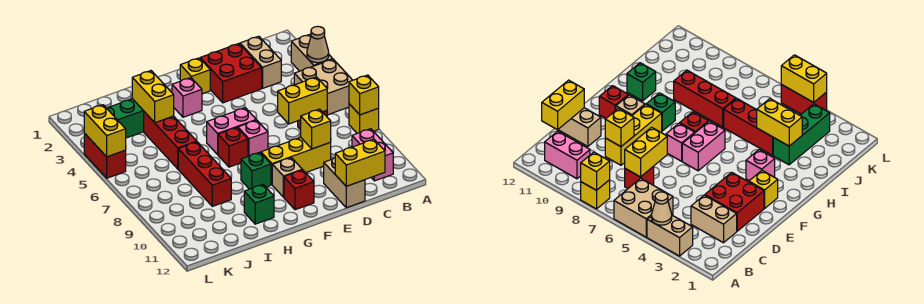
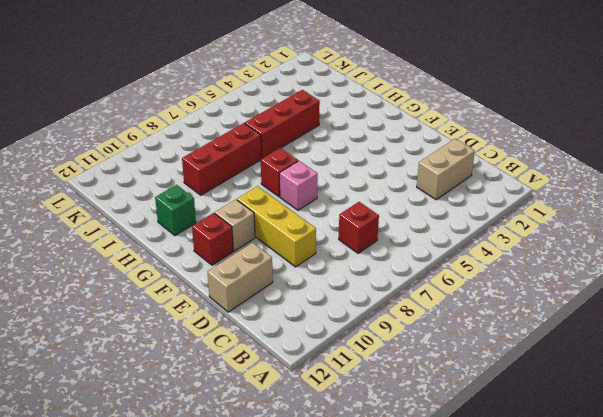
none -> tan 1x2 brick [291,34,332,71]
none -> tan 2x2 brick [294,59,353,115]
none -> yellow 1x1 brick [349,104,379,133]

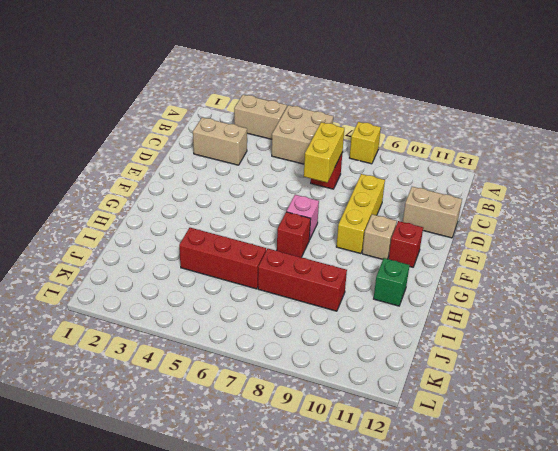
none -> pink 1x2 brick [352,129,393,181]
none -> red 2x2 brick [200,44,262,103]
none -> yellow 1x1 brick [180,58,210,94]

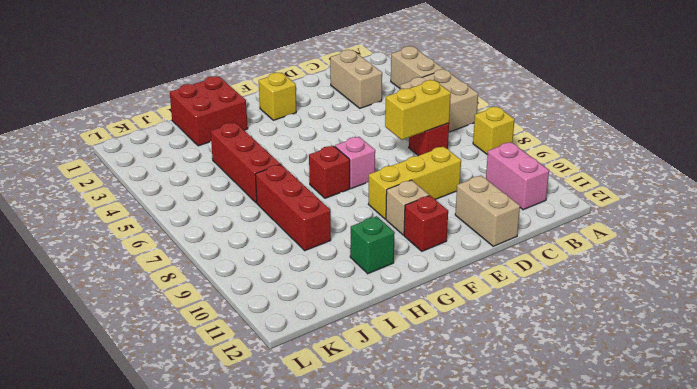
red 2x2 brick [170,76,248,146] -> red 2x2 brick moved to [200,44,262,103]
none -> pink 1x2 brick [207,108,256,154]
none -> pink 1x1 brick [172,78,202,117]
none -> green 1x1 brick [241,152,271,189]

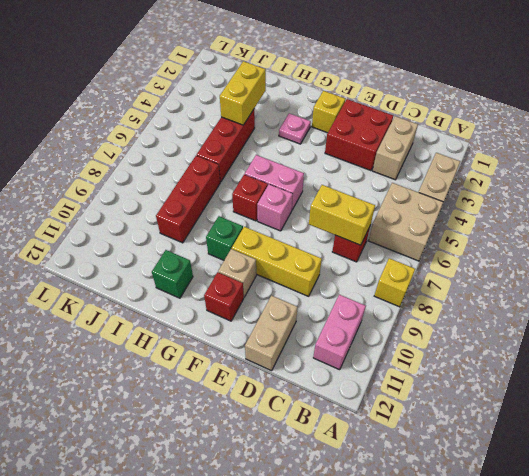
pink 1x1 plate [279,113,311,144] -> pink 1x1 brick [172,78,202,117]
none -> green 1x3 brick [107,99,144,138]
none -> red 1x2 brick [84,133,126,178]
none -> tan 1x1 cone [307,26,329,63]

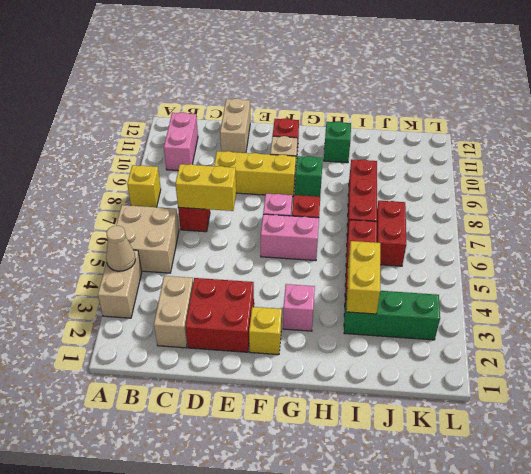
red 1x2 brick [377,201,406,266] -> red 1x2 brick moved to [84,133,126,178]
none -> yellow 1x1 brick [349,75,379,115]
none -> yellow 1x2 brick [335,139,385,186]
none -> yellow 1x1 brick [301,109,331,149]

